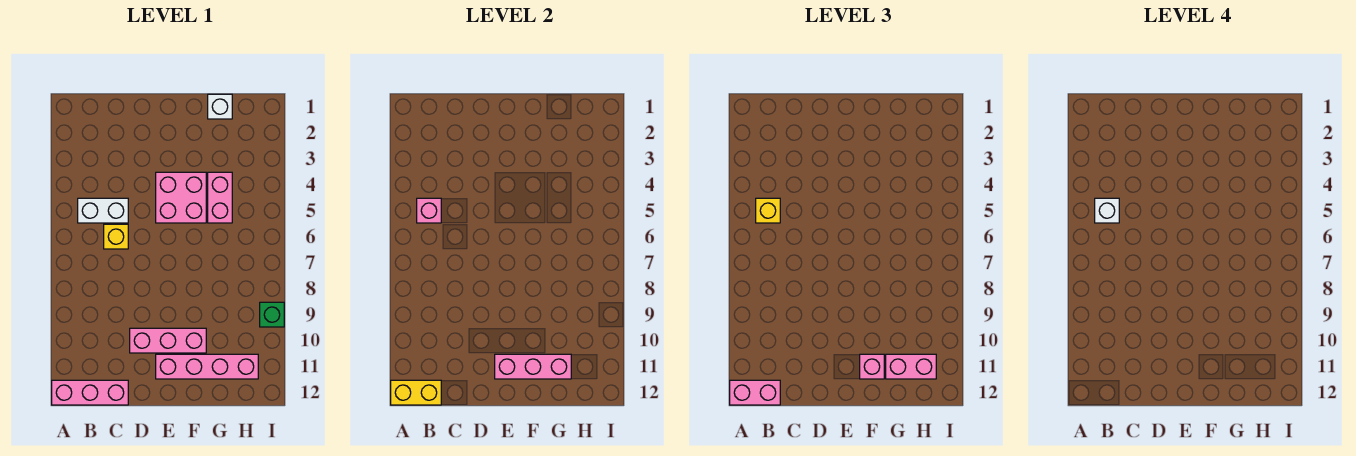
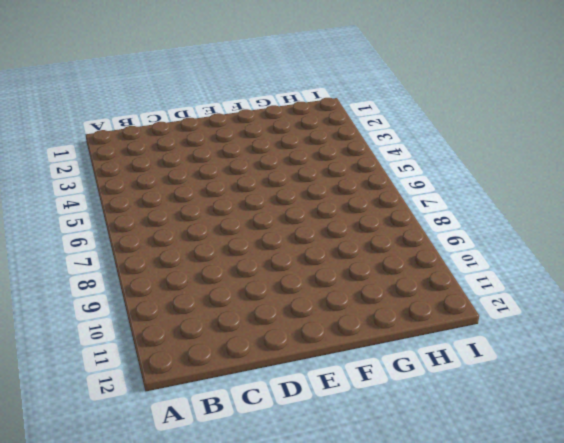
none -> pink 1x3 brick [52,380,128,405]
none -> white 1x2 brick [78,198,128,223]
none -> yellow 1x1 brick [104,224,128,249]

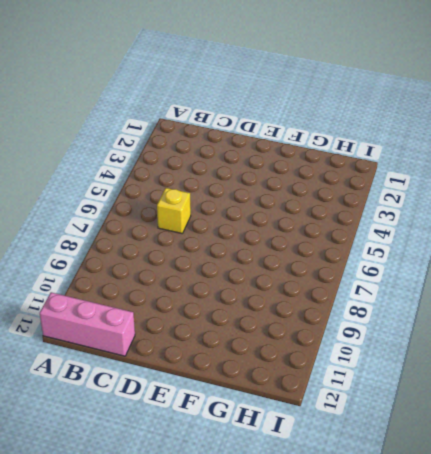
none -> white 1x2 brick [78,198,128,223]
none -> pink 1x3 brick [130,328,206,353]
none -> pink 2x2 brick [156,172,206,223]

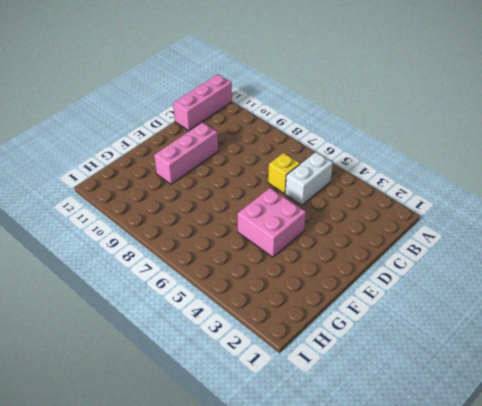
none -> pink 1x4 brick [156,354,258,379]
none -> white 1x1 brick [208,94,232,119]
none -> pink 1x2 brick [208,172,232,223]

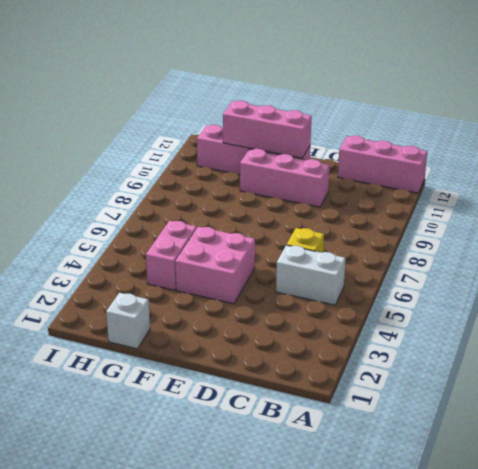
none -> green 1x1 brick [260,302,284,327]
none -> yellow 1x2 brick [391,380,441,405]
none -> pink 1x1 brick [417,198,441,223]

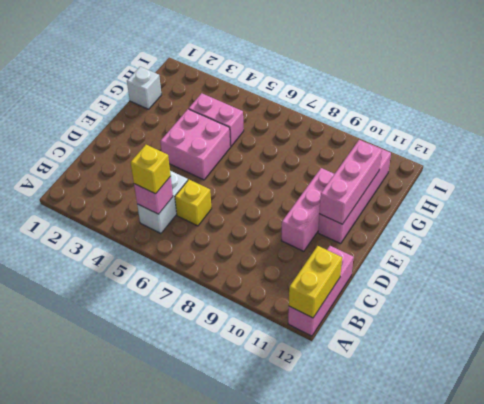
none -> green 1x1 brick [260,302,284,327]
none -> pink 1x2 brick [730,380,780,405]
none -> pink 1x1 brick [860,354,884,379]

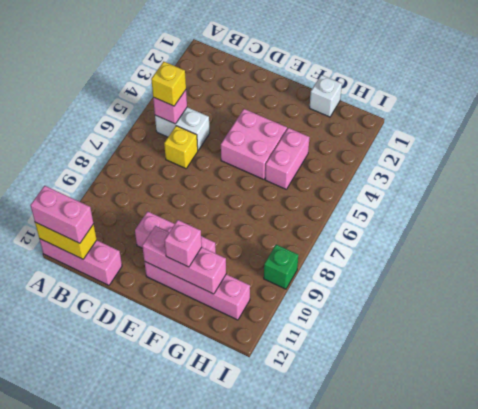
none -> pink 1x2 brick [886,354,936,379]
none -> white 1x1 brick [1095,198,1119,223]

